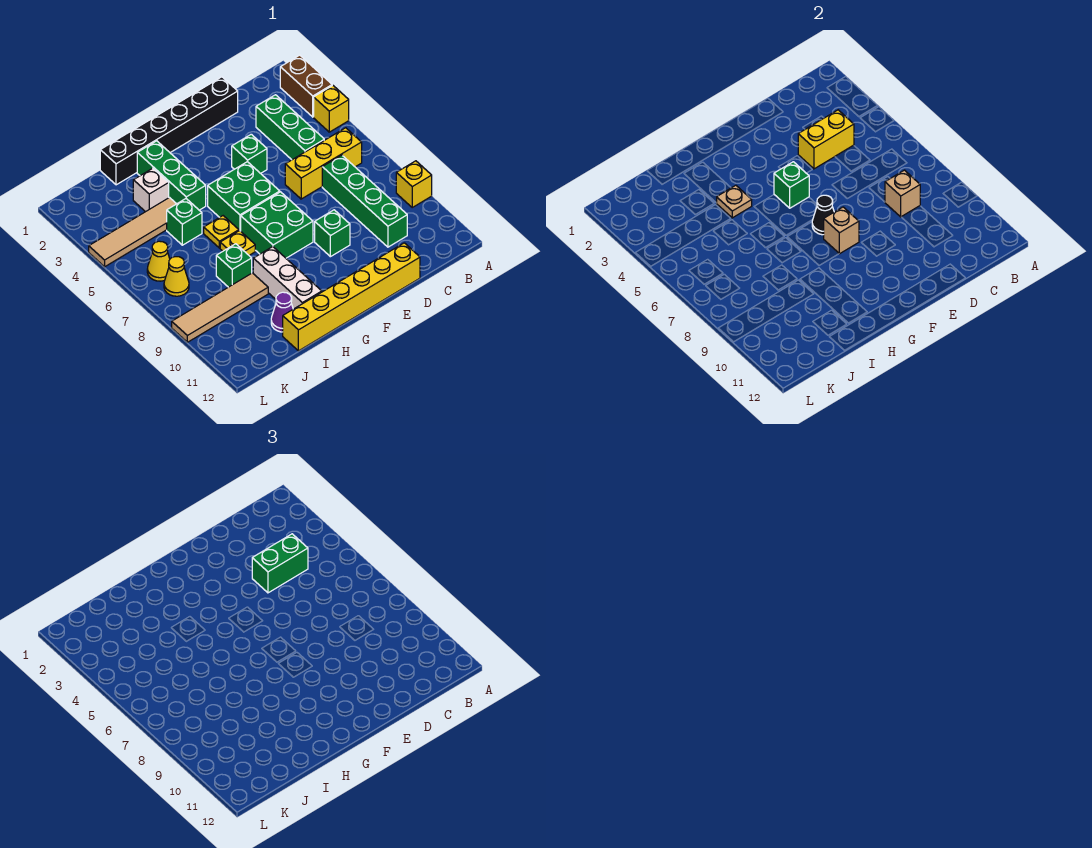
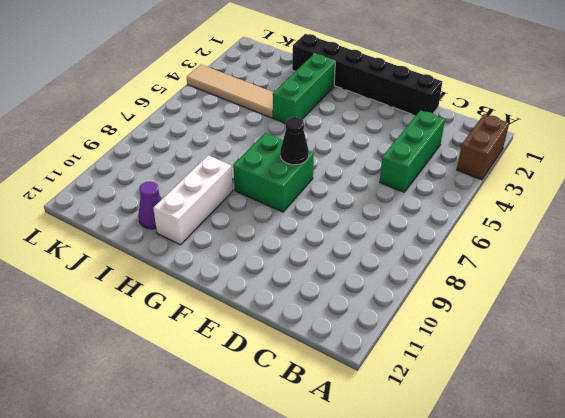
none -> yellow 1x1 brick [314,85,349,132]
none -> yellow 1x1 brick [396,161,432,207]
none -> yellow 1x3 brick [285,128,362,199]
none -> green 1x4 brick [322,155,407,247]

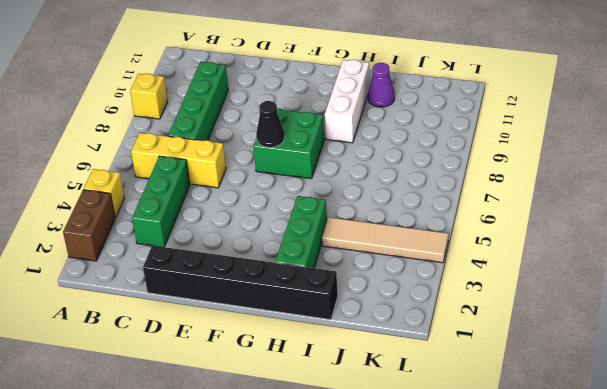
none -> yellow 1x6 brick [283,243,420,351]
none -> green 1x1 brick [232,134,267,173]
none -> green 1x1 brick [315,210,350,257]
none -> green 2x2 brick [208,162,280,231]

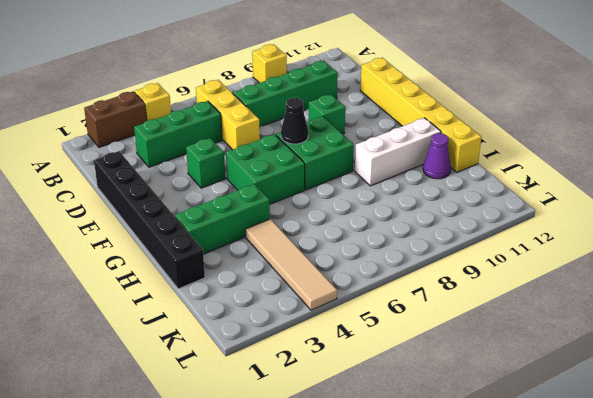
none -> yellow 1x1 plate [204,216,239,248]
none -> yellow 1x1 plate [220,231,255,255]
none -> white 1x1 brick [133,168,169,212]
none -> green 1x1 brick [167,199,202,245]

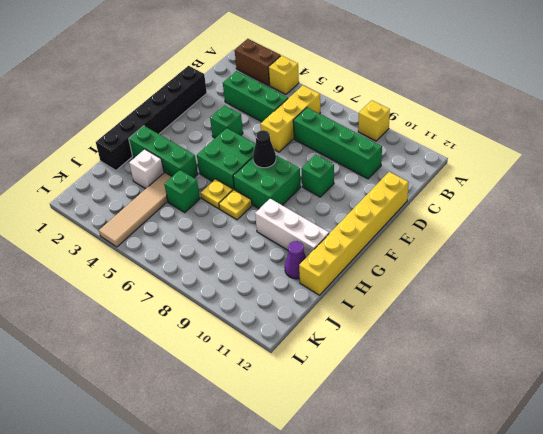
none -> green 1x1 brick [216,244,252,287]
none -> tan 1x4 tile [172,273,268,342]
none -> yellow 1x1 cone [147,241,170,281]
none -> yellow 1x1 cone [164,257,189,296]

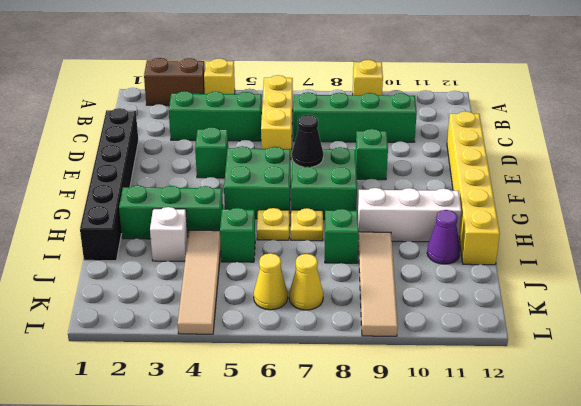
none -> yellow 1x2 brick [798,110,854,169]
none -> tan 1x1 brick [885,170,920,217]
none -> green 1x1 brick [774,162,809,208]
none -> tan 1x1 brick [824,207,859,254]

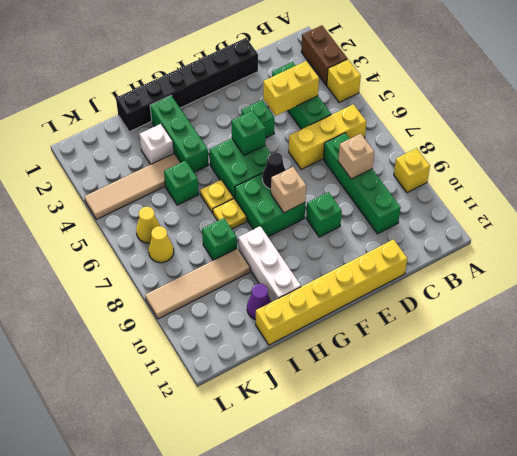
none -> tan 1x1 plate [717,185,752,218]
none -> green 1x2 brick [252,534,308,593]

